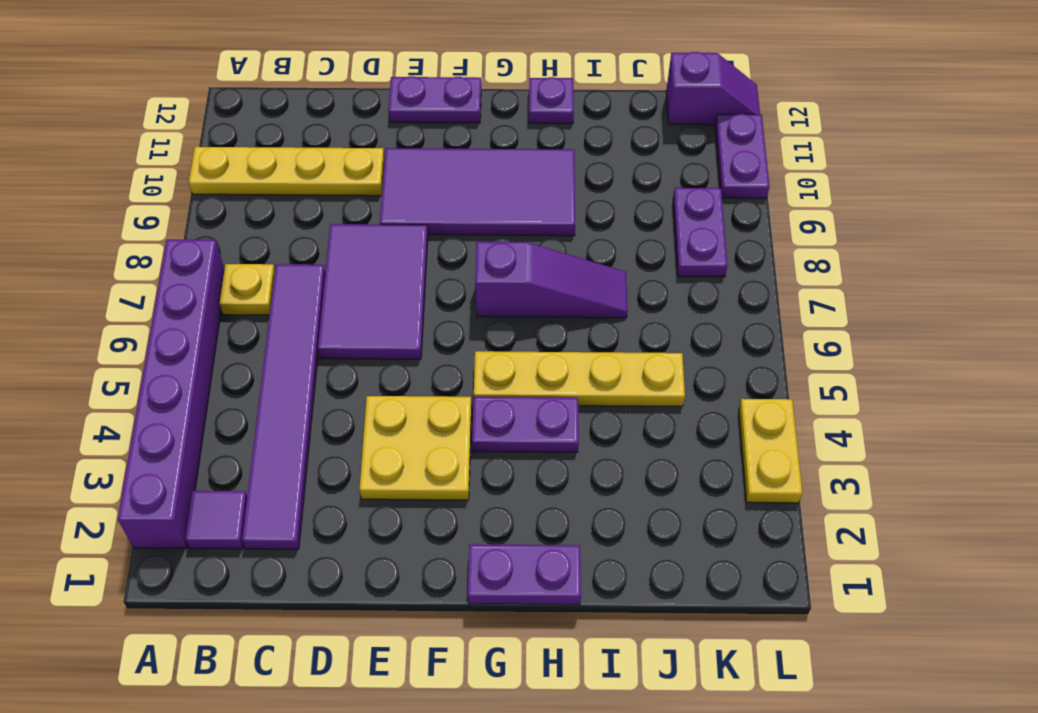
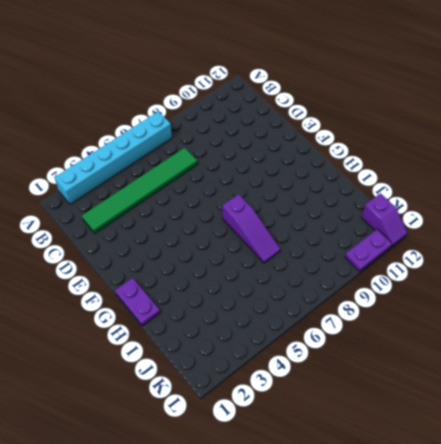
cyan 1x6 brick [54,111,172,204] -> purple 1x6 brick [118,239,225,548]
green 1x6 tile [82,148,197,233] -> purple 1x6 tile [242,264,325,549]
none -> yellow 1x4 plate [189,147,385,196]
none -> purple 1x1 tile [185,491,247,549]
none -> yellow 1x1 plate [220,264,275,315]

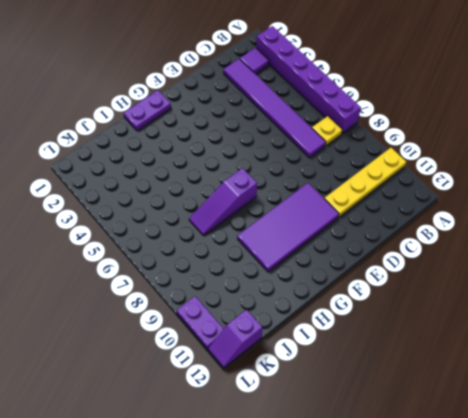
none -> purple 2x3 tile [318,224,428,359]
none -> yellow 2x2 plate [360,396,472,500]
none -> purple 1x2 plate [388,76,481,123]

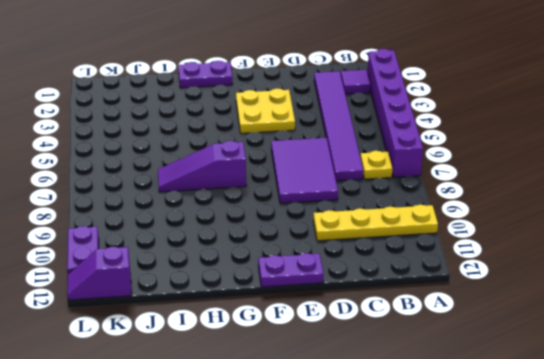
none -> purple 2x4 tile [380,148,575,236]
none -> purple 1x2 plate [472,397,579,452]
none -> yellow 1x4 plate [474,351,685,406]

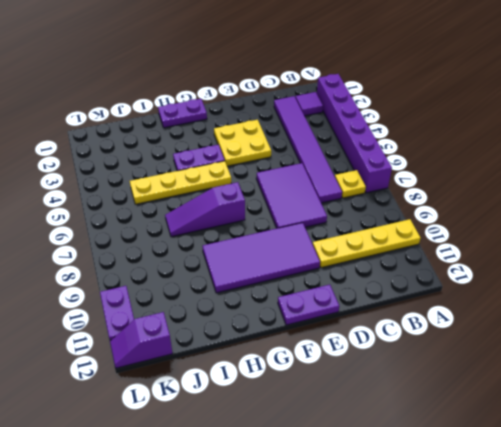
none -> purple 1x1 plate [529,77,574,124]
none -> purple 1x2 plate [673,188,728,277]
none -> yellow 1x2 plate [739,399,802,503]

